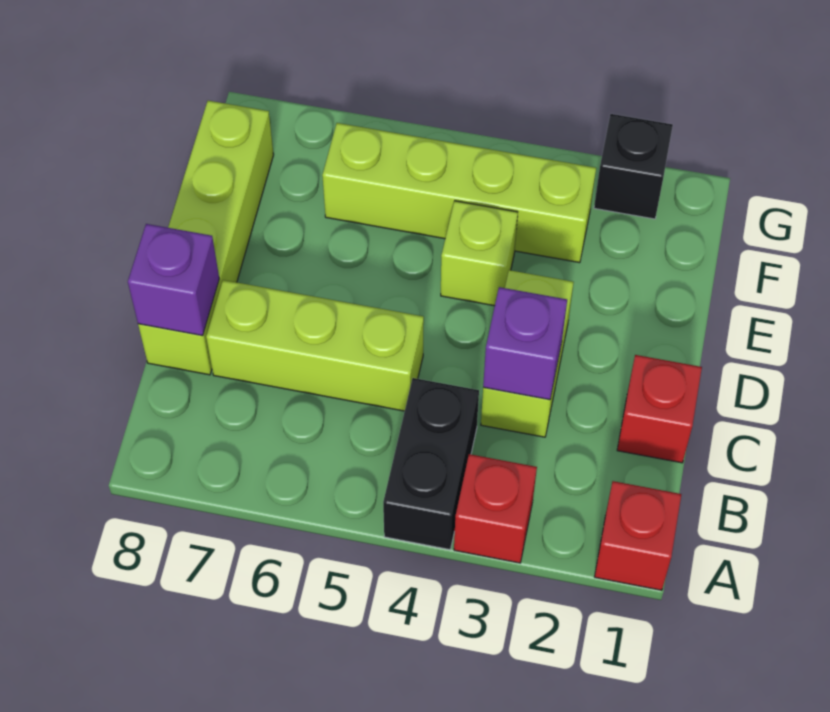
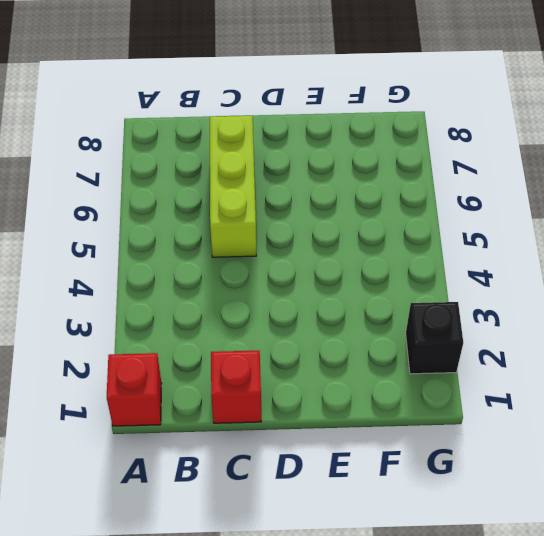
none -> red 1x1 brick [454,454,537,563]
none -> black 1x2 brick [383,378,479,550]
none -> lime 1x2 brick [481,270,574,437]

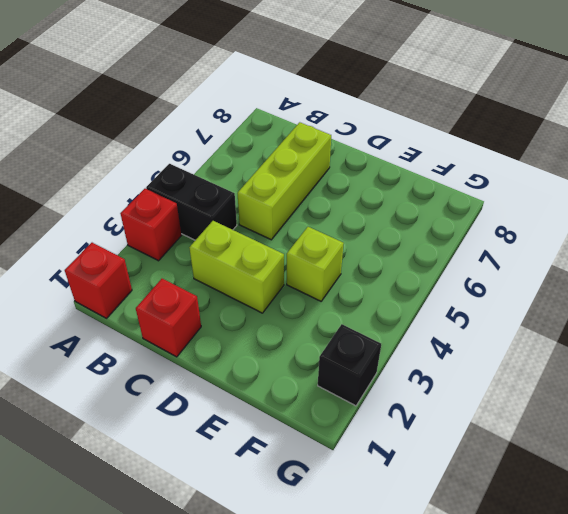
none -> lime 1x4 brick [138,101,274,375]
none -> lime 1x4 brick [322,123,596,263]
none -> purple 1x1 brick [483,287,567,400]

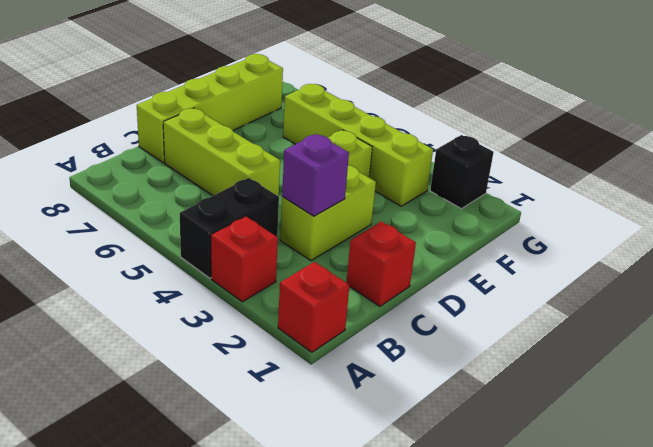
none -> purple 1x1 brick [128,224,219,336]

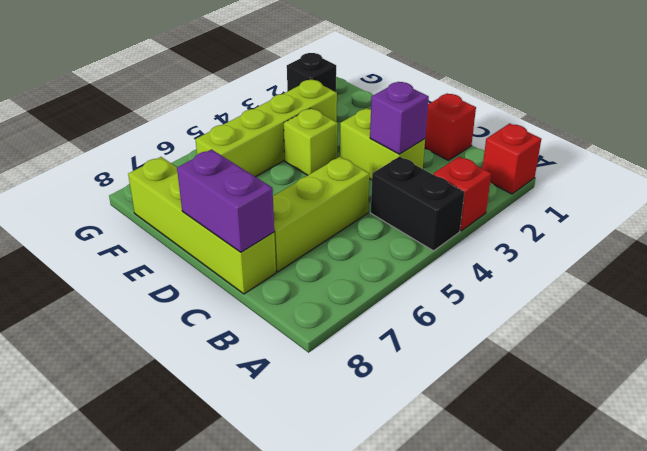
purple 1x2 brick [177,149,274,252] -> purple 1x1 brick [128,224,219,336]

